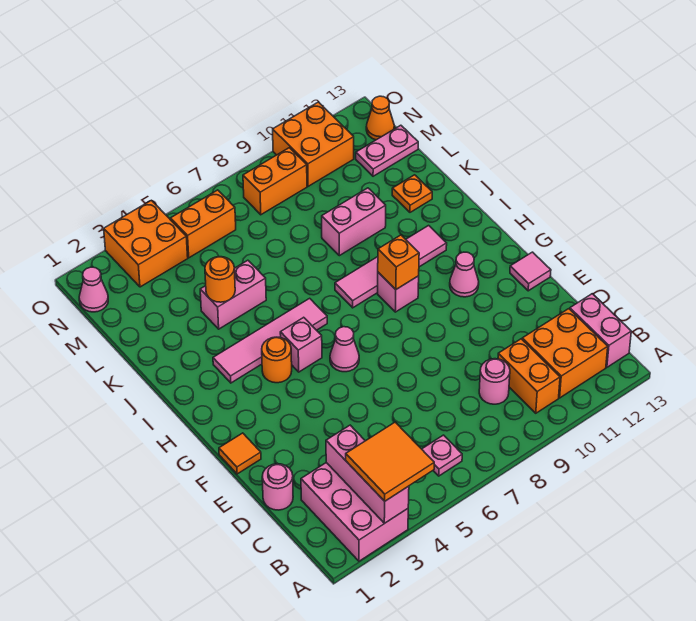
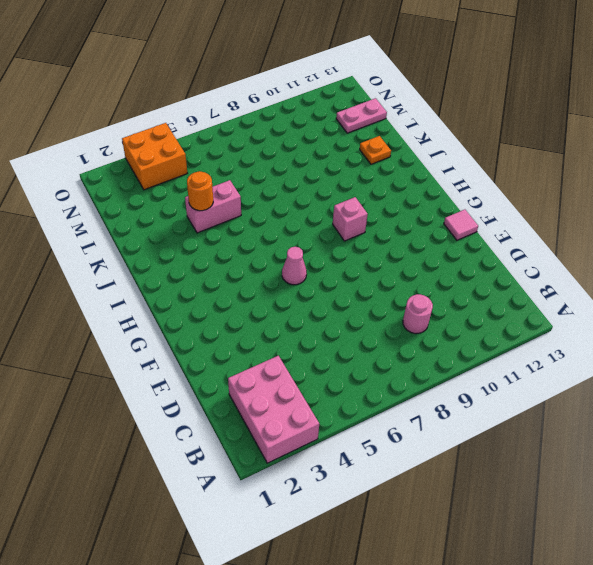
none -> pink 1x1 plate [422,435,462,476]
none -> orange 1x2 brick [498,339,560,413]
none -> orange 2x2 brick [522,309,608,398]
none -> pink 1x2 brick [570,294,631,367]

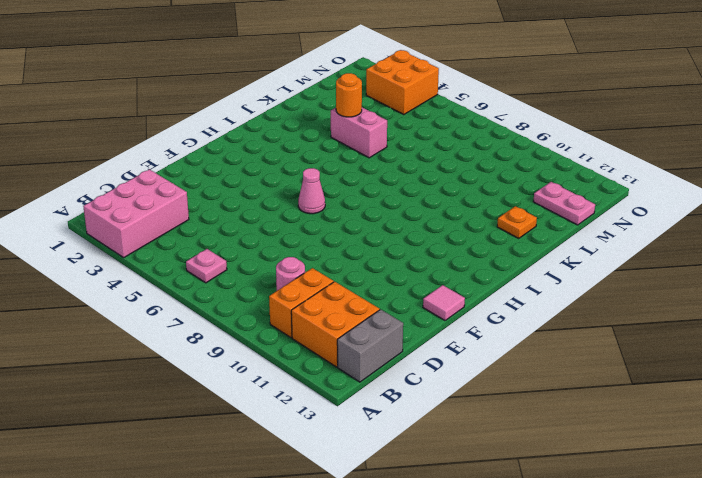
grey 1x2 brick [337,309,403,382] -> pink 1x2 brick [570,294,631,367]
none -> pink 1x1 round brick [262,464,293,510]
none -> orange 1x1 tile [219,433,261,474]
none -> pink 1x1 cone [450,252,479,297]
none -> orange 1x1 round brick [262,337,292,383]

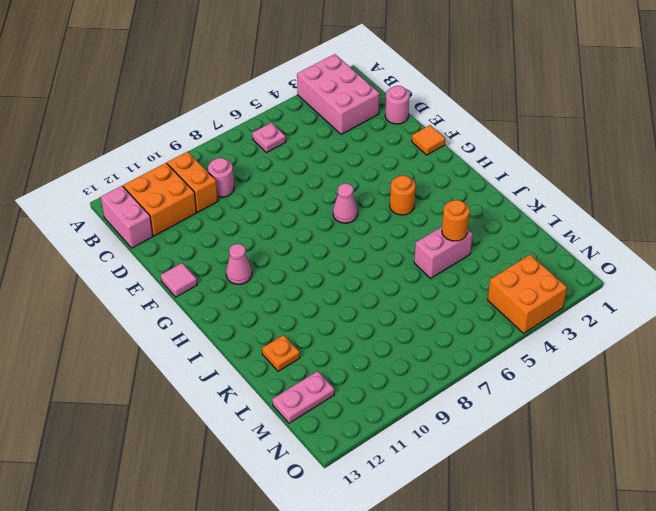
none -> pink 1x1 brick [280,317,322,372]
none -> pink 1x1 brick [378,272,419,312]
none -> pink 1x4 tile [213,298,327,383]
none -> pink 1x4 tile [335,226,447,308]

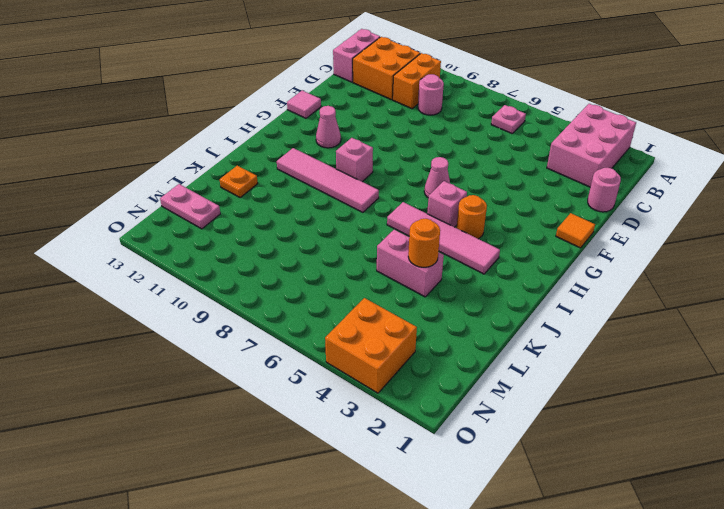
none -> pink 1x2 brick [322,188,386,256]
none -> pink 1x1 cone [79,267,108,312]
none -> orange 1x2 brick [171,190,236,258]
none -> orange 1x2 brick [243,148,307,215]

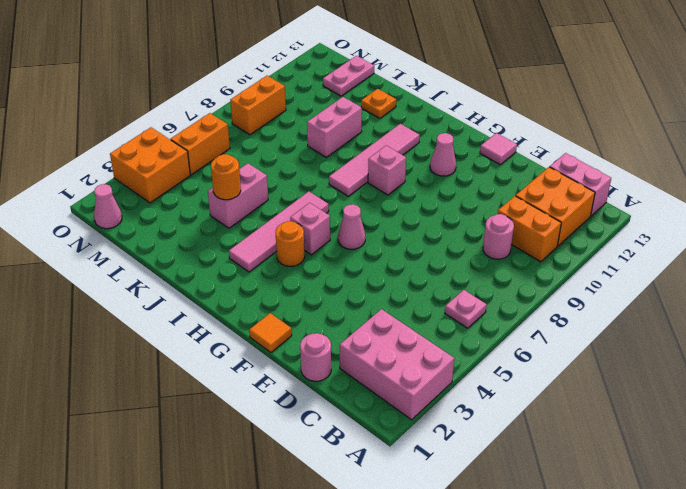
none -> orange 2x2 brick [273,102,354,186]
none -> orange 1x1 cone [366,96,394,140]
none -> pink 1x3 brick [326,425,409,523]
none -> orange 1x1 brick [378,235,419,289]

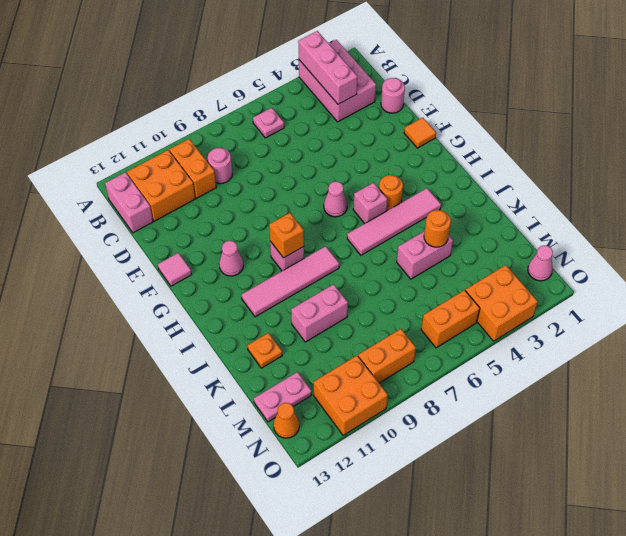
none -> orange 2x2 tile [346,422,434,501]

